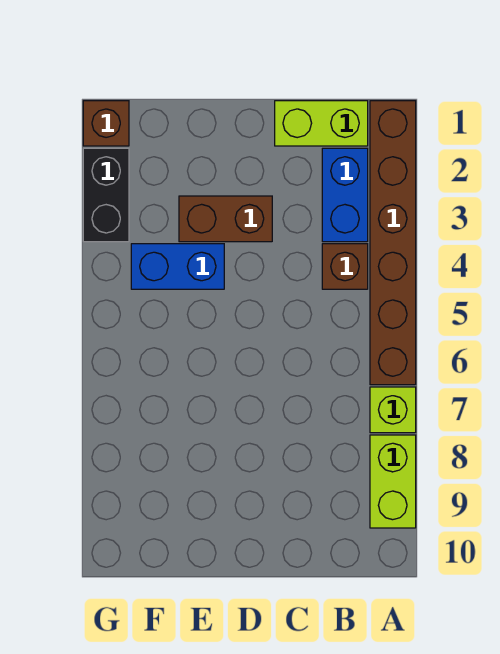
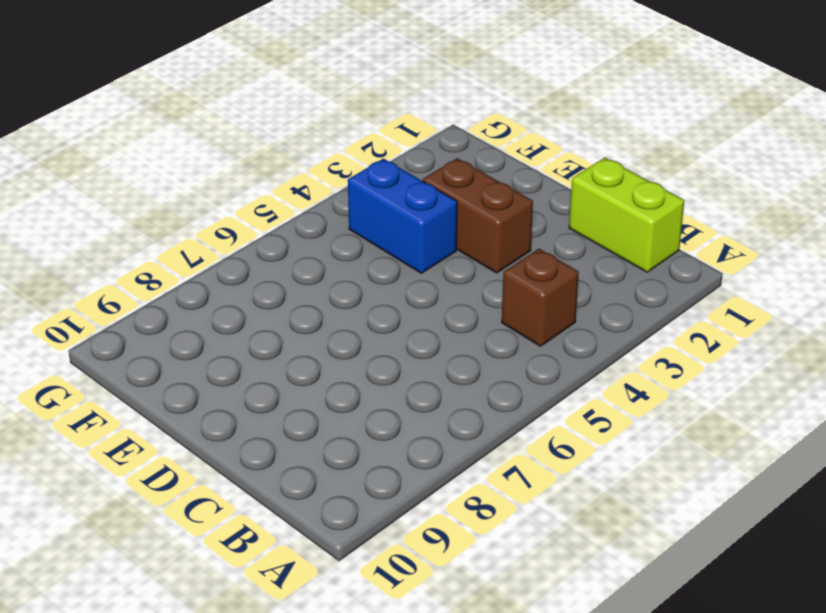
none -> brown 1x6 brick [370,101,416,385]
none -> lime 1x1 brick [370,387,416,433]

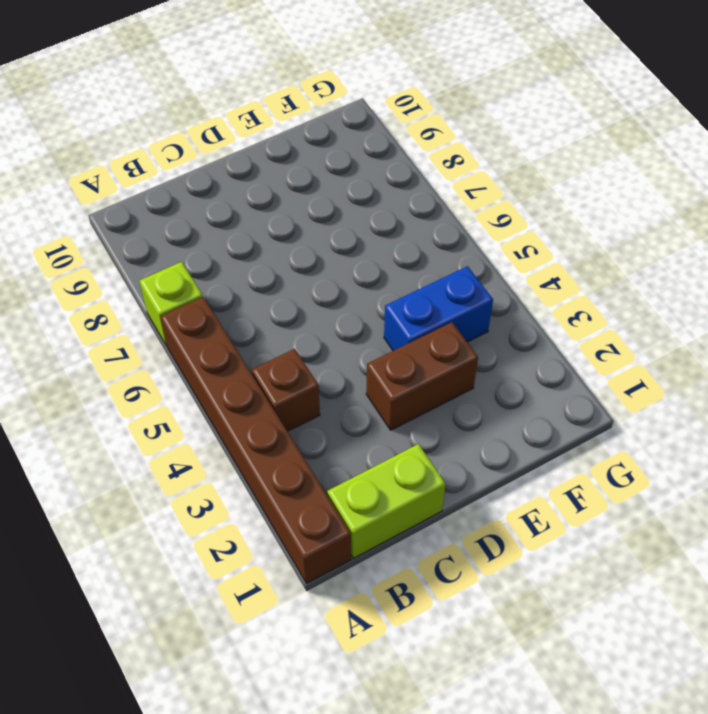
none -> lime 1x2 brick [370,435,416,528]
none -> blue 1x2 brick [322,148,368,242]

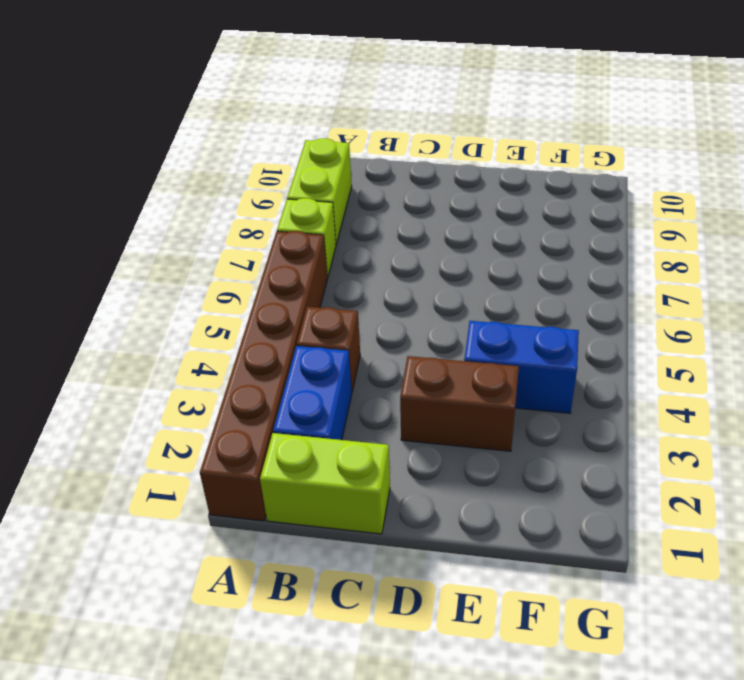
none -> brown 1x1 brick [83,101,129,146]
none -> black 1x2 brick [83,148,129,242]

